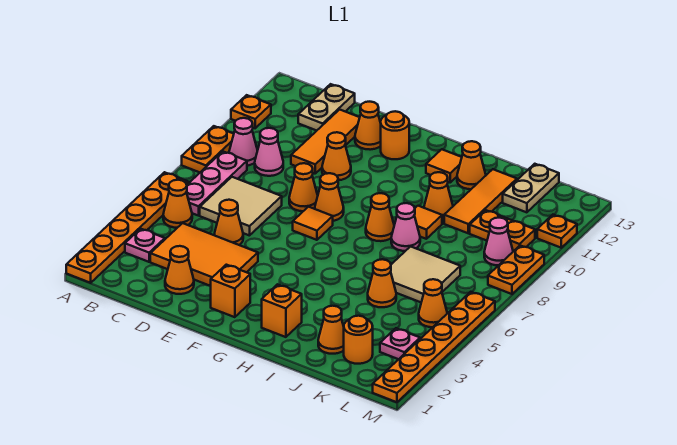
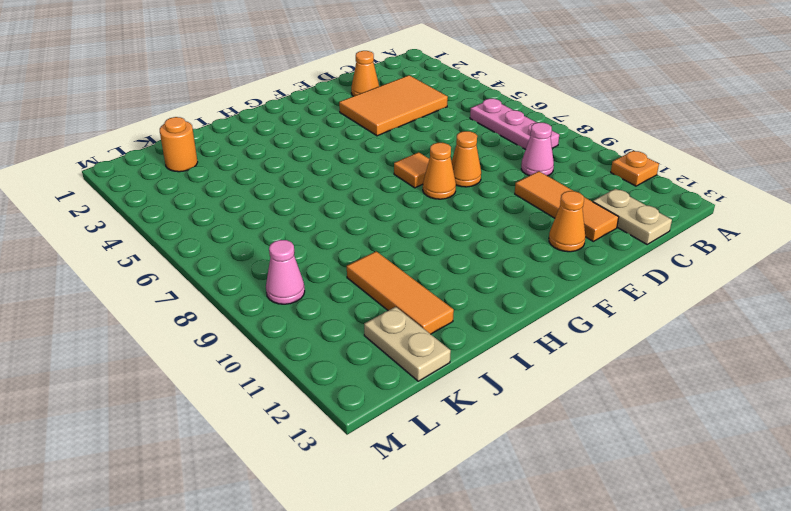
none -> orange 1x6 plate [66,172,189,283]
none -> orange 1x2 plate [182,126,234,172]
none -> pink 1x1 plate [125,229,165,262]
none -> orange 1x1 cone [163,180,192,228]

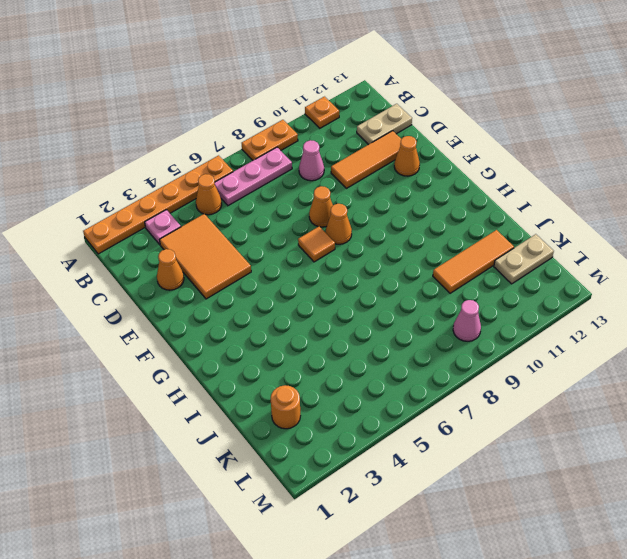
none -> pink 1x1 cone [229,118,258,166]
none -> tan 2x2 tile [200,177,282,236]
none -> orange 1x1 cone [214,200,243,245]
none -> orange 1x1 cone [322,132,351,180]

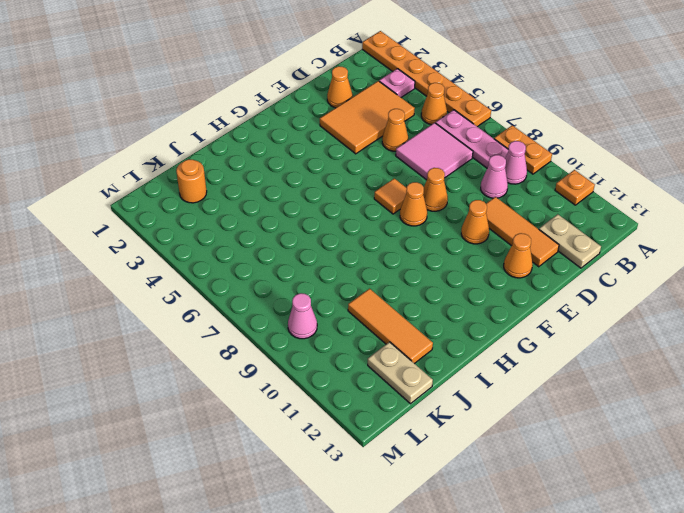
pink 2x2 tile [396,123,473,180] -> tan 2x2 tile [200,177,282,236]
none -> orange 1x1 brick [211,265,250,317]
none -> orange 1x1 round brick [381,111,409,159]
none -> orange 1x1 brick [262,284,302,337]
none -> orange 1x1 cone [366,193,394,241]

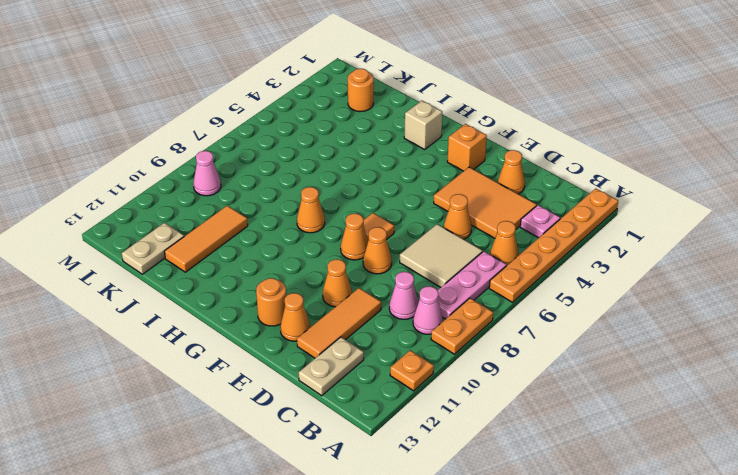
tan 1x1 brick [404,101,442,149] -> orange 1x1 brick [262,284,302,337]
none -> orange 1x1 tile [426,149,462,182]
none -> pink 1x1 cone [391,203,420,251]
none -> orange 1x1 tile [414,206,442,239]
none -> orange 1x1 cone [424,172,453,220]

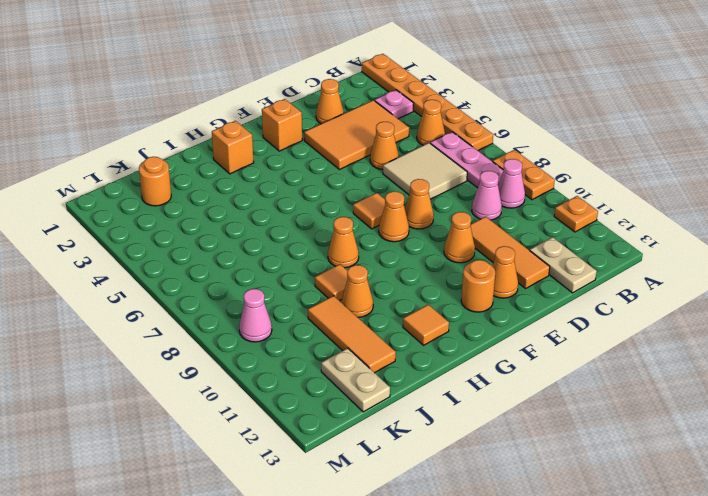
none -> pink 1x1 cone [391,203,420,251]
none -> orange 1x1 cone [457,141,486,189]
none -> orange 1x1 cone [318,306,344,354]
none -> orange 1x1 cone [368,259,396,307]

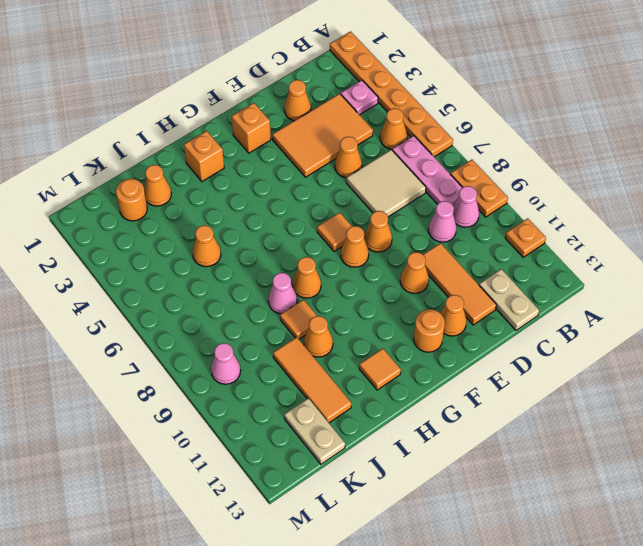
none -> orange 1x1 cone [457,141,486,189]
none -> tan 2x2 tile [391,246,460,302]
none -> orange 1x2 plate [470,210,535,251]
none -> pink 1x1 plate [380,328,420,359]

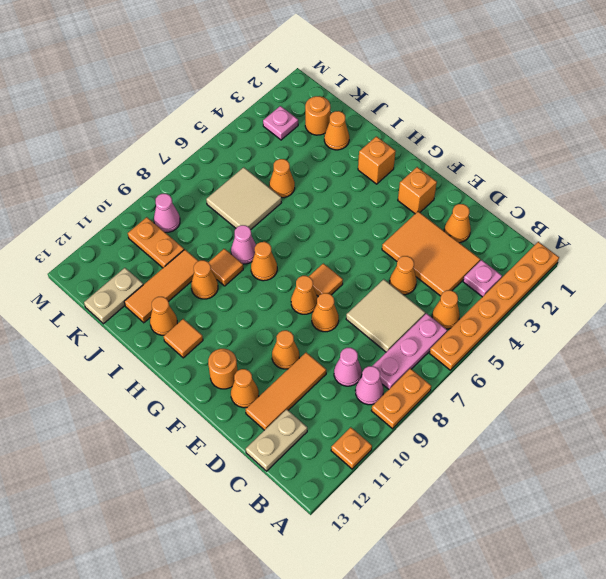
none -> orange 1x1 cone [419,279,447,327]
none -> orange 1x6 plate [373,292,495,402]
none -> orange 1x2 plate [488,246,544,294]
none -> orange 1x1 plate [537,215,577,248]

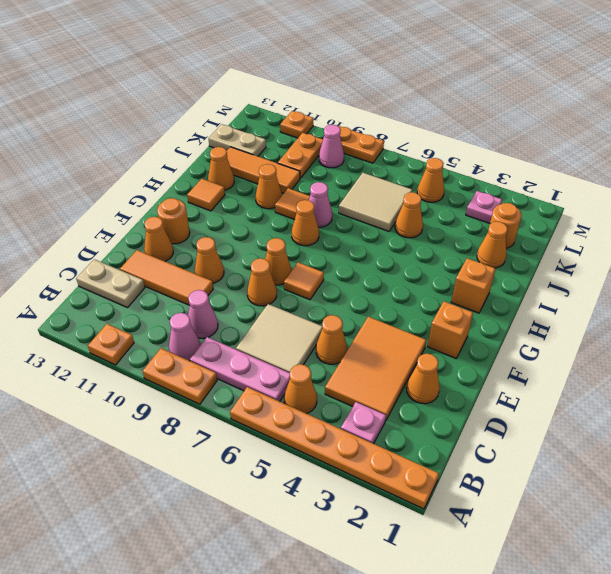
none -> orange 1x6 plate [373,292,495,402]

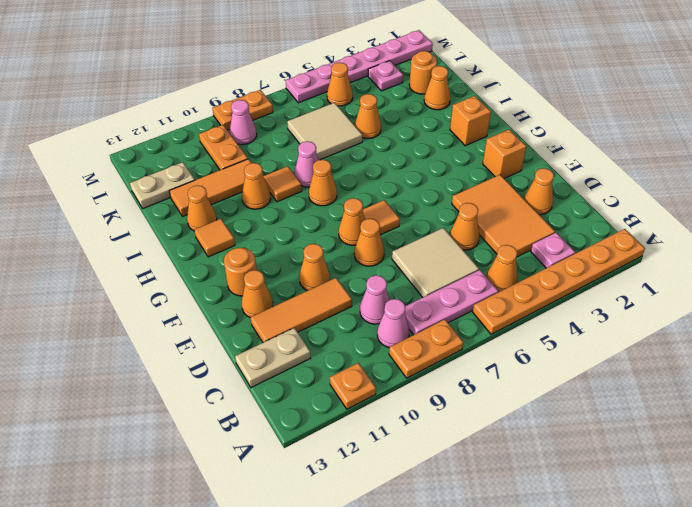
pink 1x6 plate [286,30,433,103] -> orange 1x6 plate [373,292,495,402]
none -> orange 1x1 plate [537,215,577,248]

